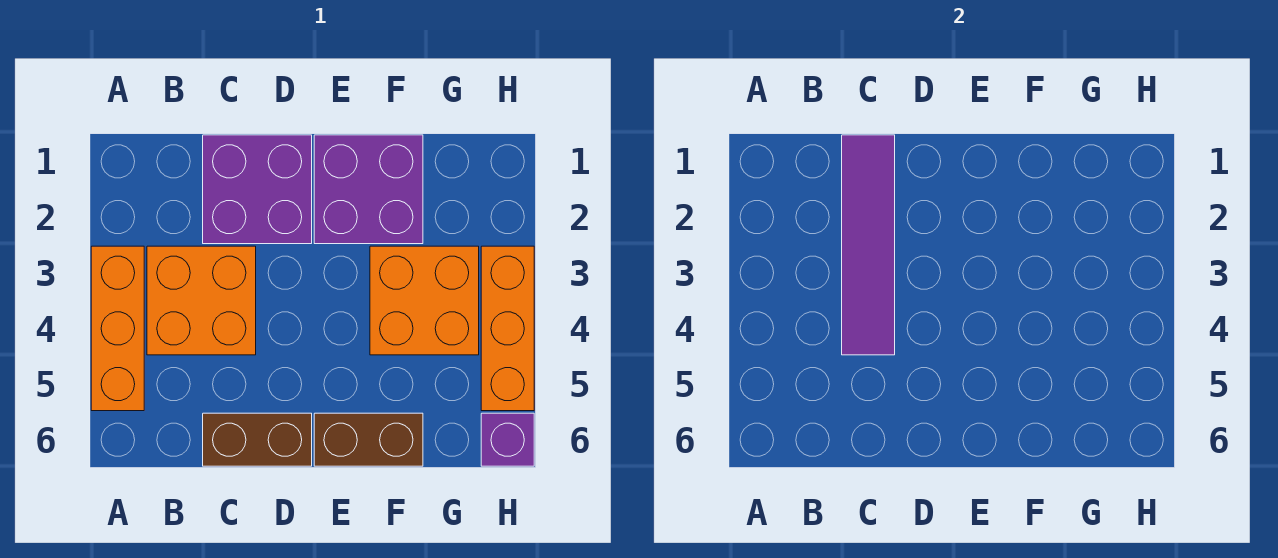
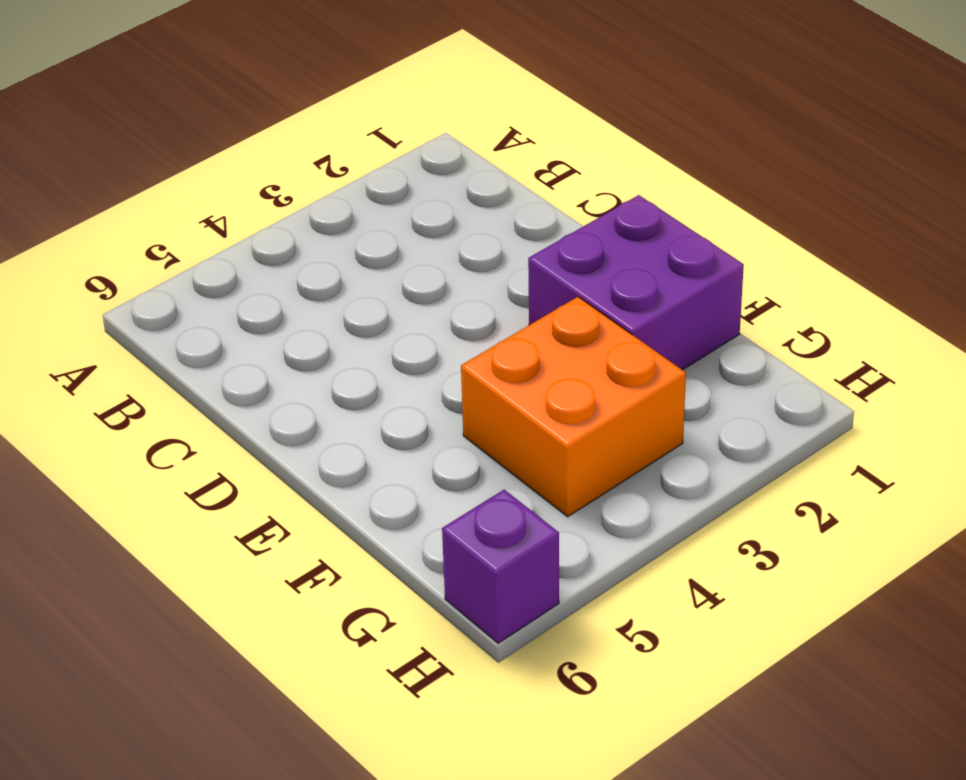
none -> orange 1x3 brick [91,246,144,411]
none -> orange 2x2 brick [147,246,256,355]

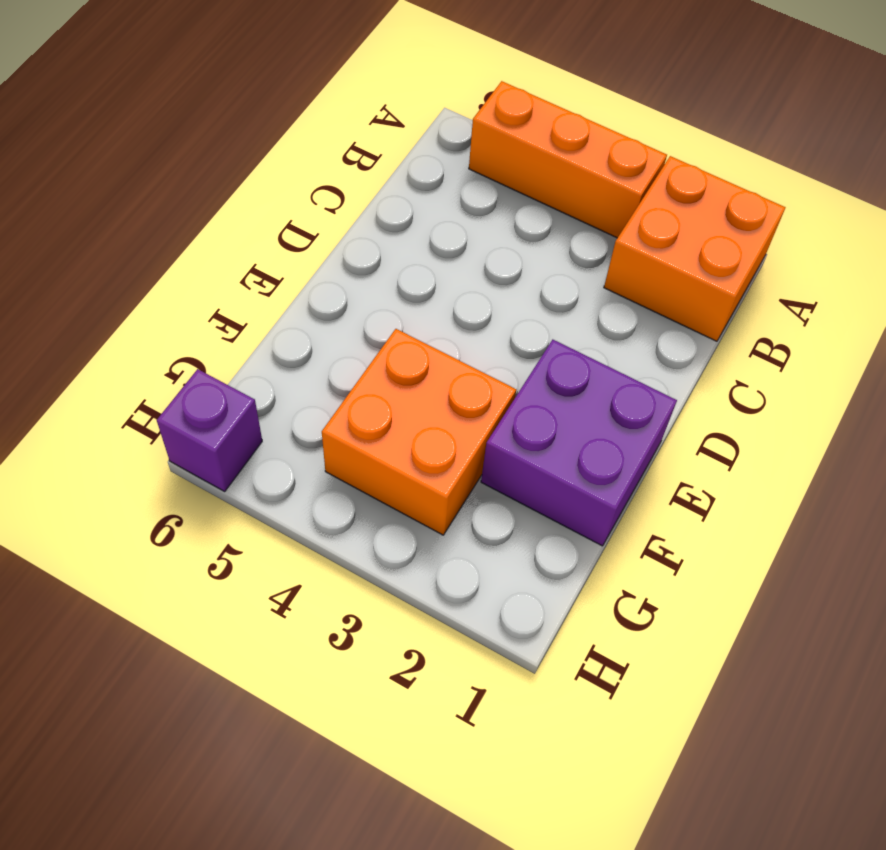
orange 2x2 brick [604,156,786,341] -> orange 2x2 brick moved to [147,246,256,355]
none -> purple 2x2 brick [203,135,312,244]
none -> brown 1x2 brick [203,413,312,466]

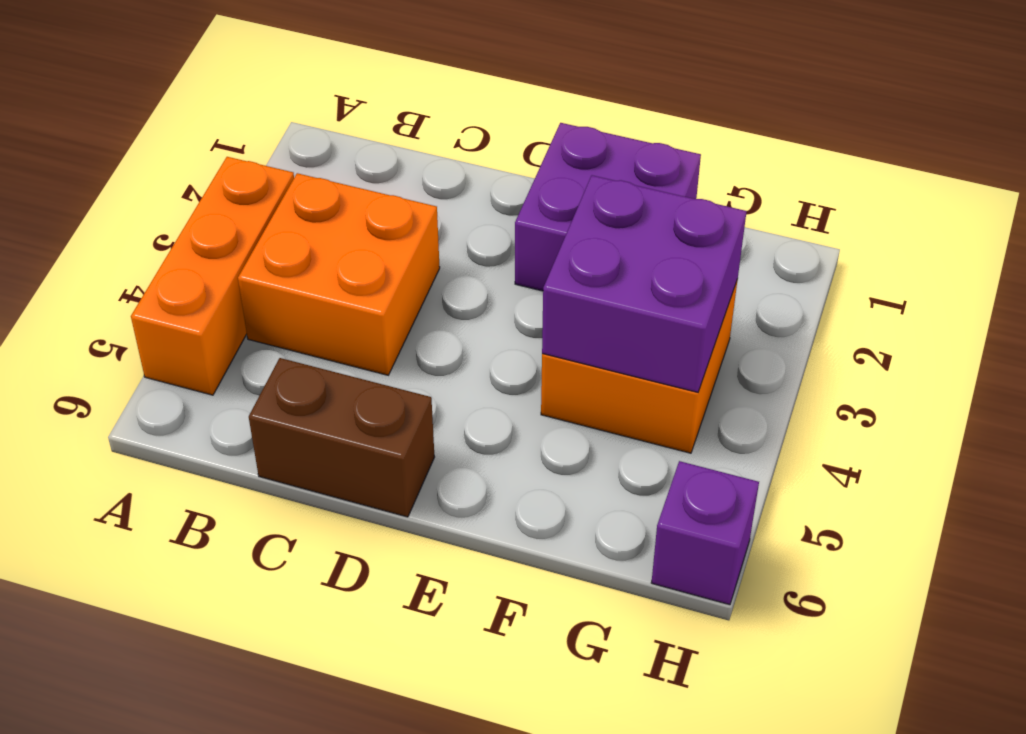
purple 2x2 brick [542,175,747,392] -> purple 2x2 brick moved to [203,135,312,244]
none -> brown 1x2 brick [314,413,423,466]
none -> orange 1x3 brick [481,246,534,411]

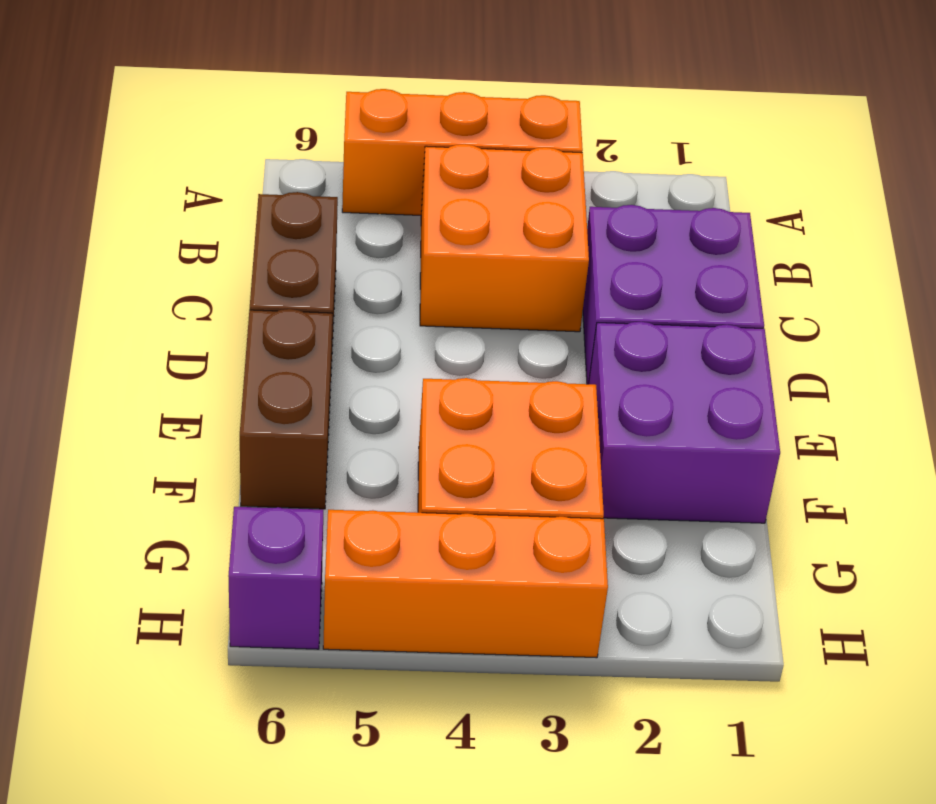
none -> purple 1x4 tile [842,135,895,355]

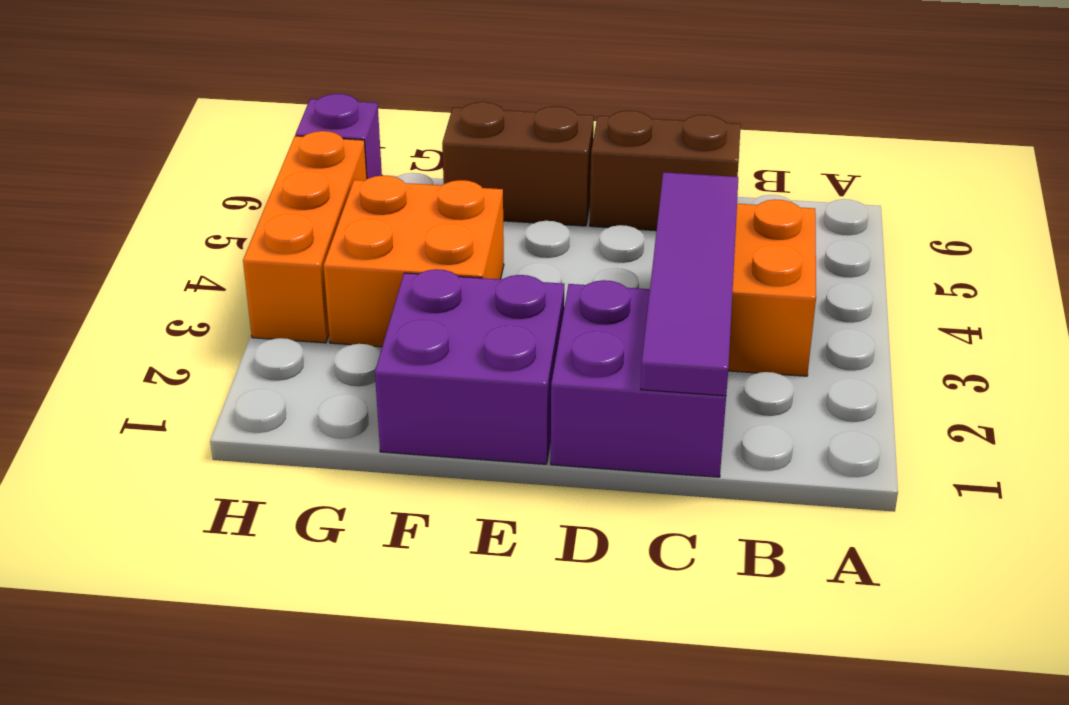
none -> orange 1x3 brick [91,246,144,411]

